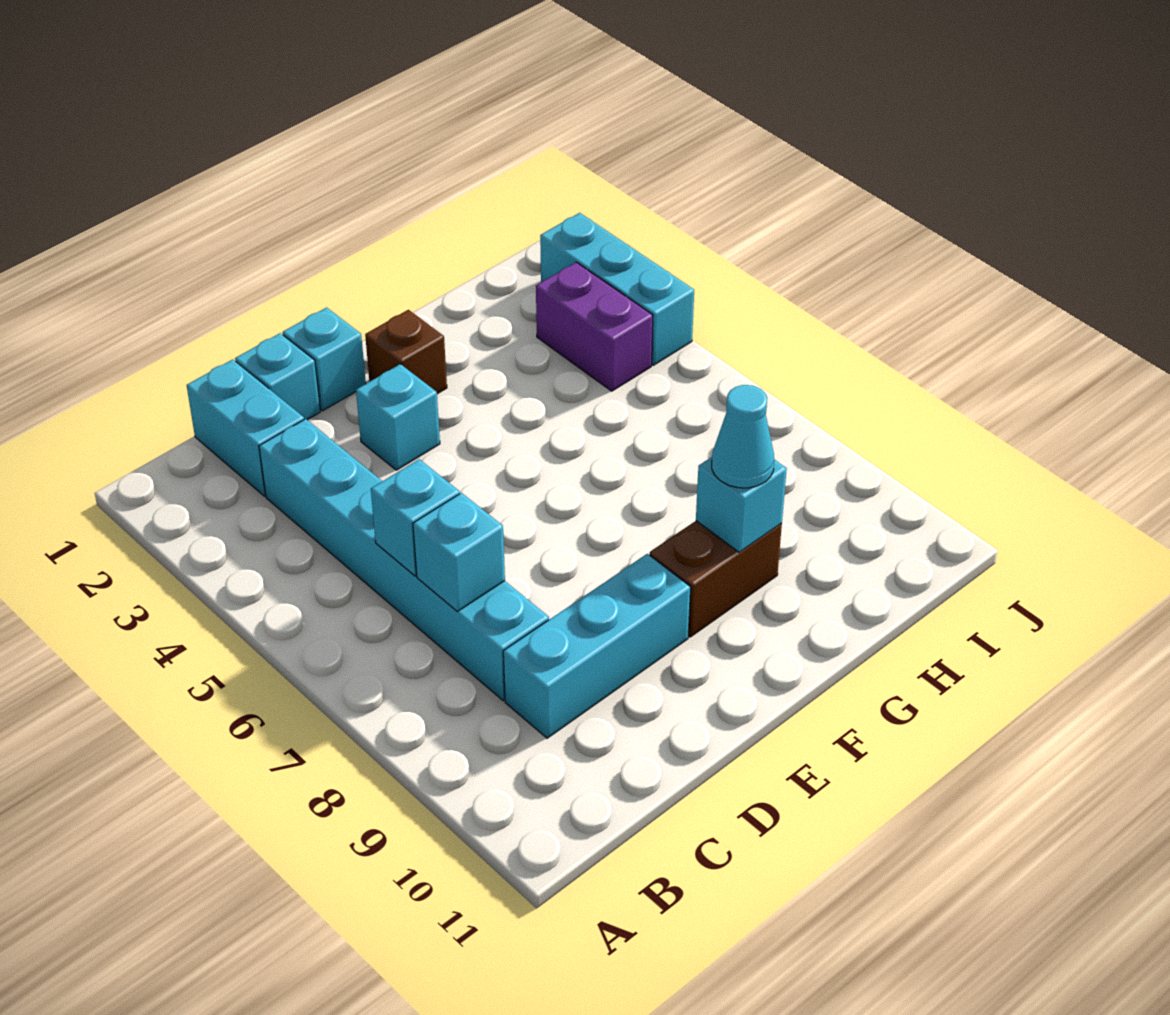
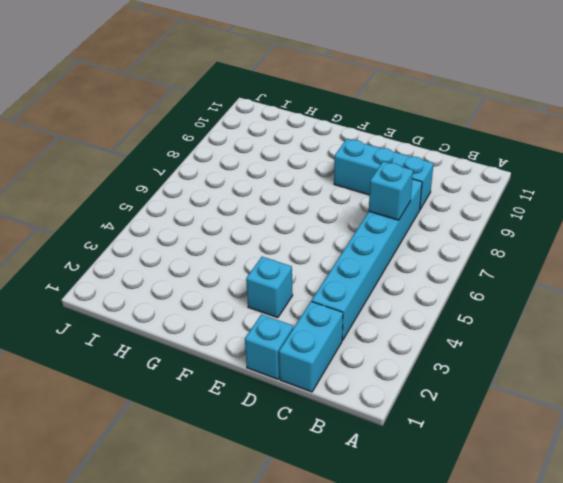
none -> cyan 1x1 brick [283,307,366,411]
none -> brown 1x1 brick [365,310,447,394]
none -> brown 1x2 brick [650,521,782,637]

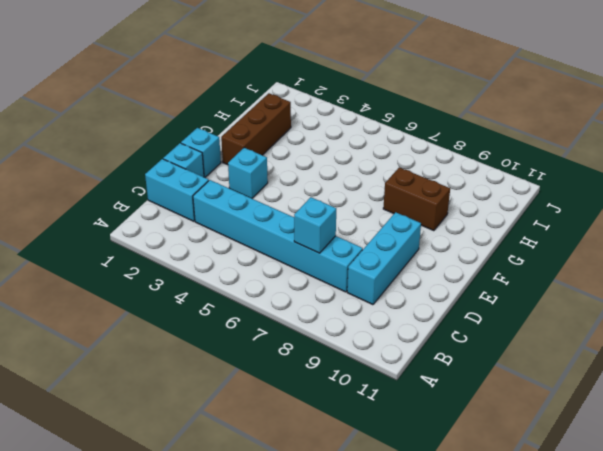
brown 1x3 brick [221,93,291,165] -> brown 1x1 brick [365,310,447,394]
brown 1x2 brick [383,167,450,231] -> brown 1x2 brick turned to [650,521,782,637]
none -> purple 1x2 brick [536,262,653,391]
none -> cyan 1x3 brick [540,213,694,365]
none -> cyan 1x1 brick [371,459,460,576]

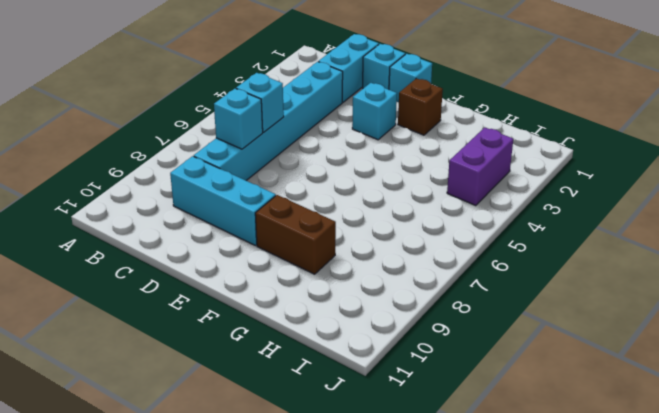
none -> cyan 1x3 brick [540,213,694,365]
none -> cyan 1x1 brick [696,457,787,552]
none -> cyan 1x1 cone [712,385,774,488]

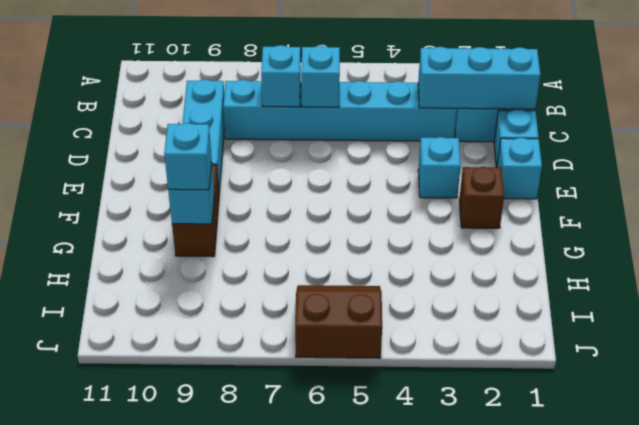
cyan 1x3 brick [418,47,541,109] -> cyan 1x3 brick moved to [540,213,694,365]
cyan 1x1 brick [164,123,212,190] -> cyan 1x1 cone [712,385,774,488]
brown 2x2 slope [295,285,382,358] -> none
none -> purple 1x2 brick [536,262,653,391]

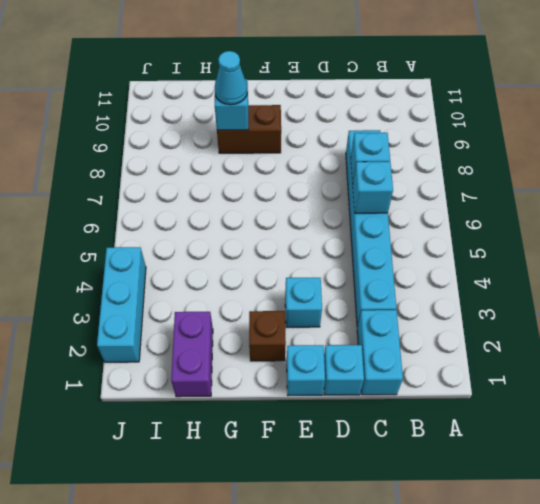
purple 1x2 brick [171,312,213,397] -> purple 1x2 brick moved to [536,262,653,391]
none -> cyan 1x3 brick [503,554,691,738]

